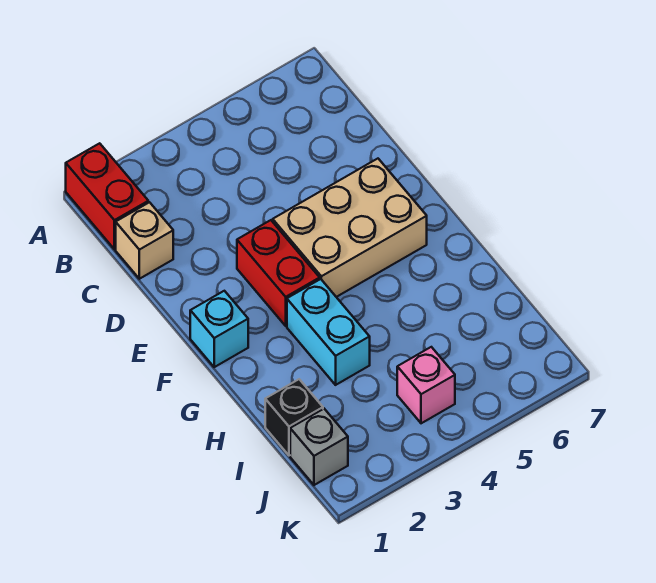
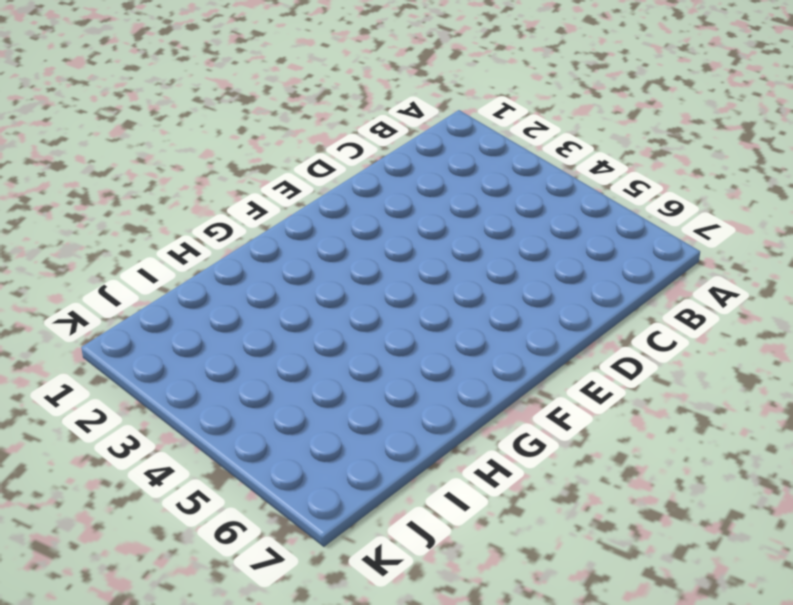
none -> red 1x2 brick [66,143,148,249]
none -> tan 1x1 brick [116,202,173,279]

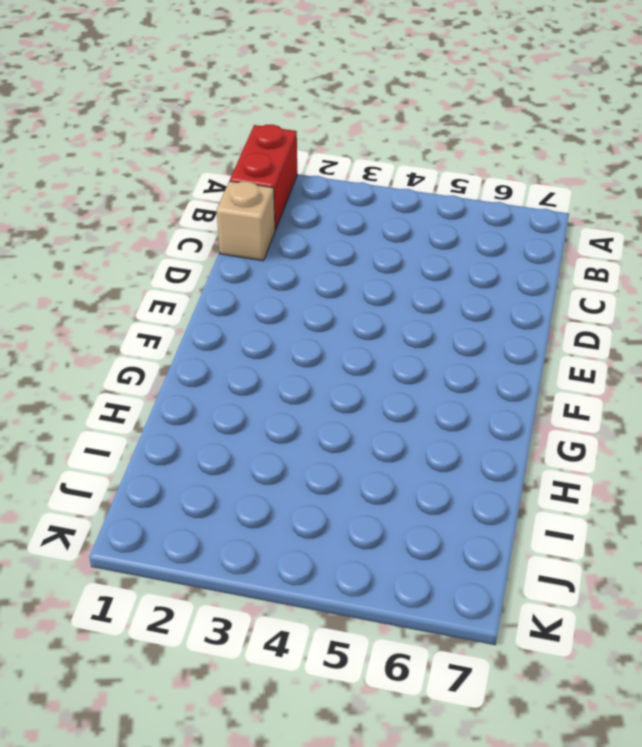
none -> red 1x2 brick [237,220,320,326]
none -> tan 2x3 brick [273,159,427,297]

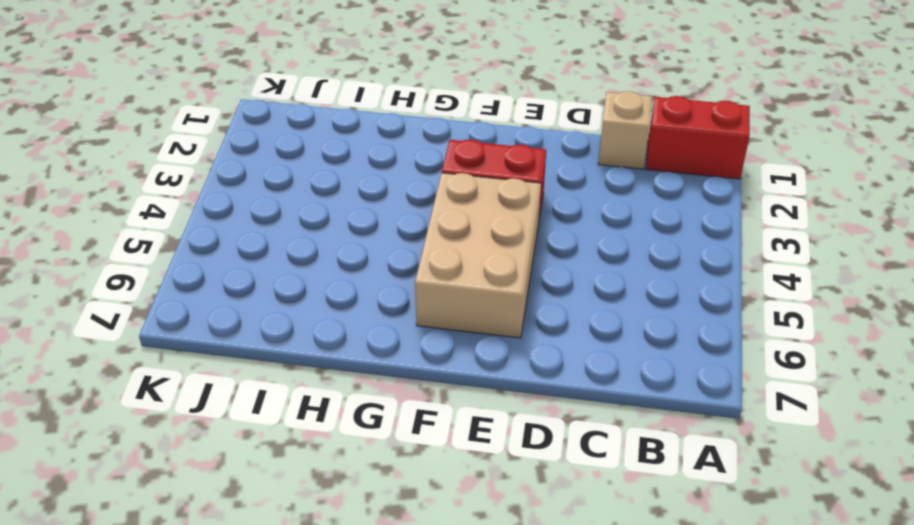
none -> cyan 1x1 brick [190,291,248,367]
none -> cyan 1x2 brick [287,279,370,385]

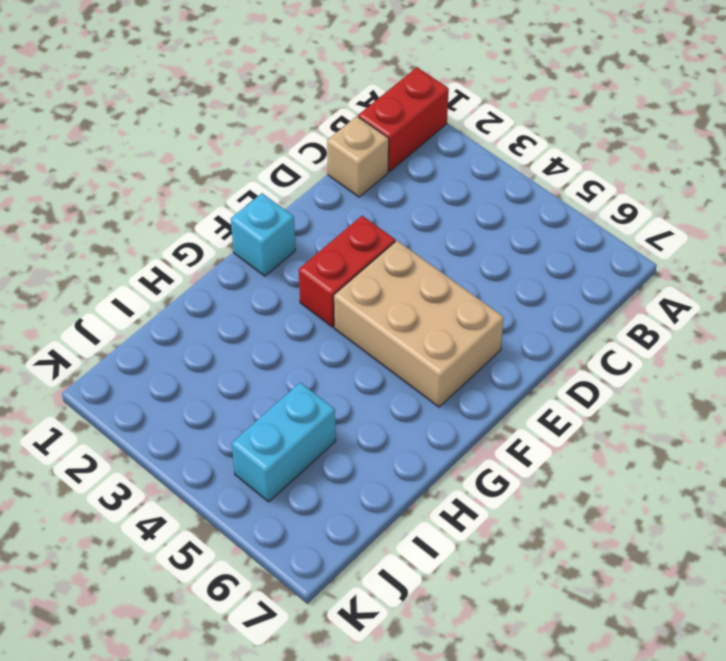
cyan 1x2 brick [232,382,336,502] -> cyan 1x2 brick moved to [287,279,370,385]
none -> black 1x1 brick [265,379,323,456]
none -> grey 1x1 brick [290,409,348,485]

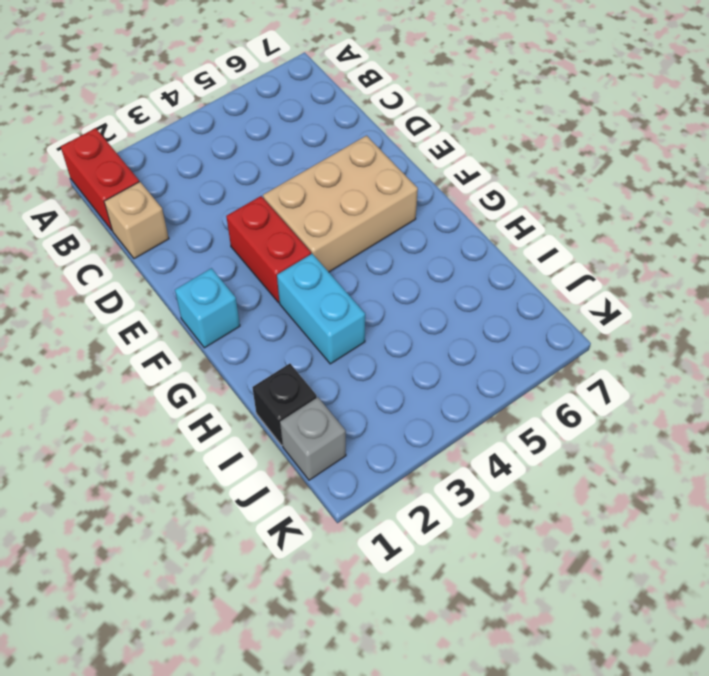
none -> pink 1x1 brick [397,347,455,423]

